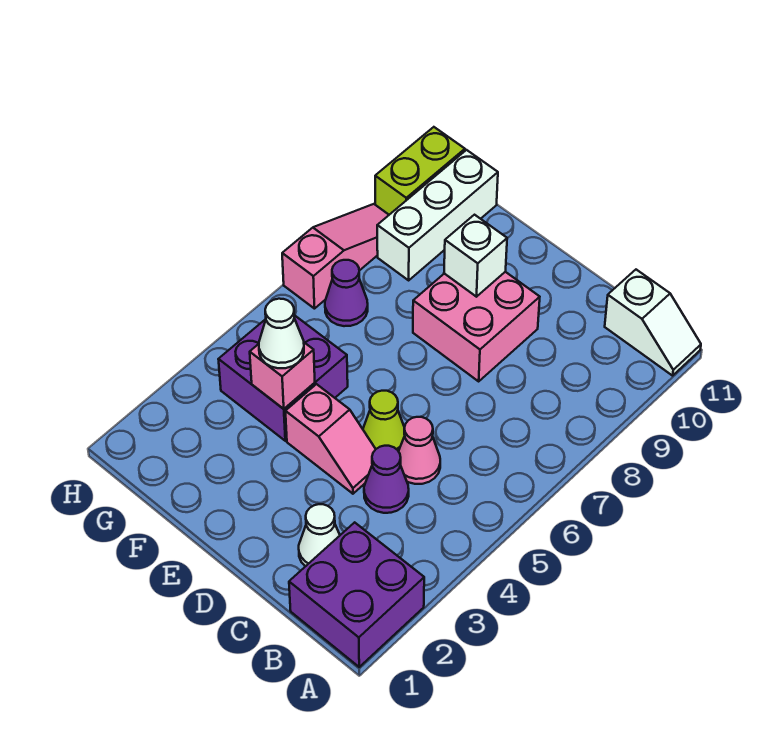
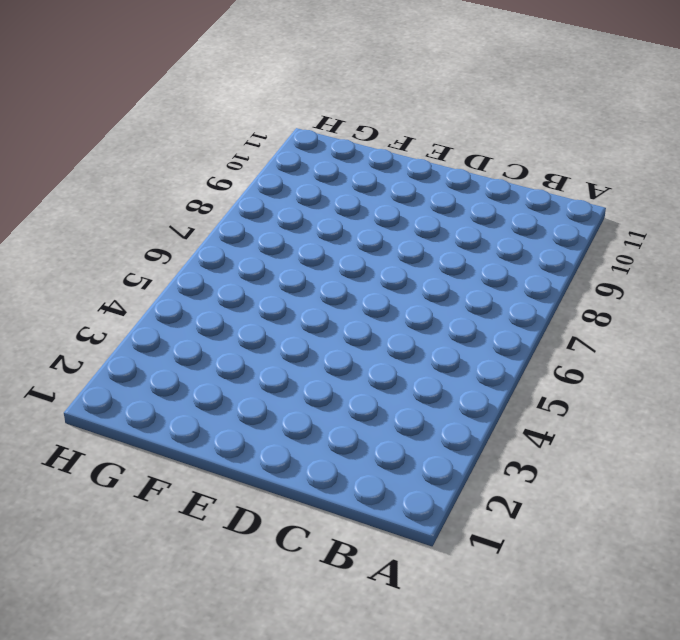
none -> purple 2x2 brick [289,522,424,667]
none -> white 1x2 slope [605,270,701,376]
none -> white 1x1 cone [299,504,340,566]

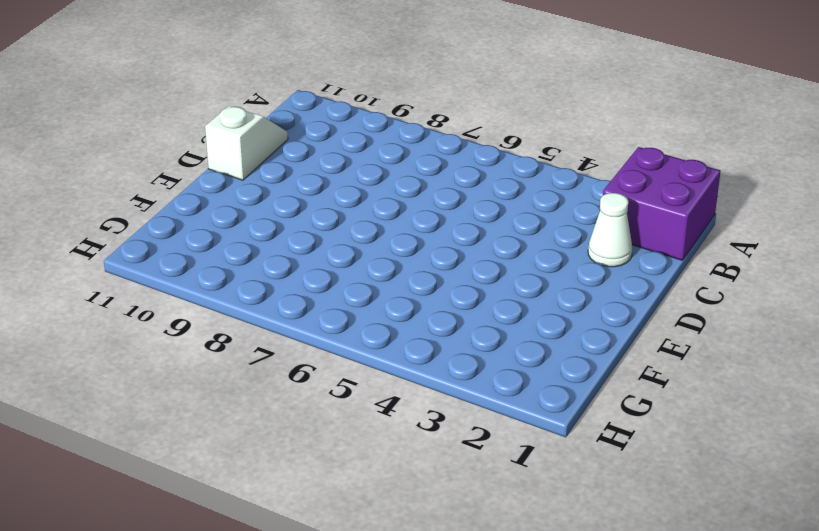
white 1x2 slope [205,106,288,180] -> white 1x2 slope moved to [605,270,701,376]
none -> purple 1x1 cone [364,446,409,513]
none -> pink 1x1 cone [399,417,440,484]
none -> pink 1x2 slope [286,384,376,494]

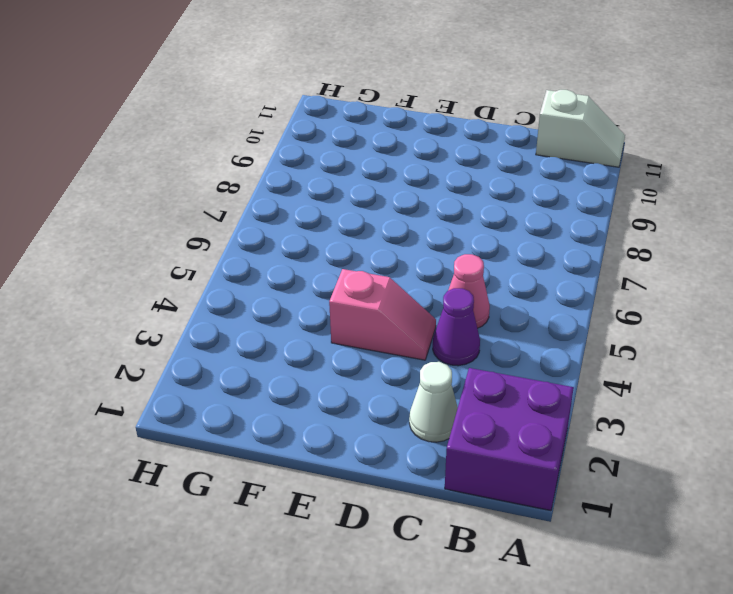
none -> lime 1x1 cone [363,391,405,451]
none -> pink 2x2 brick [413,272,540,381]
none -> purple 2x2 brick [218,315,348,441]

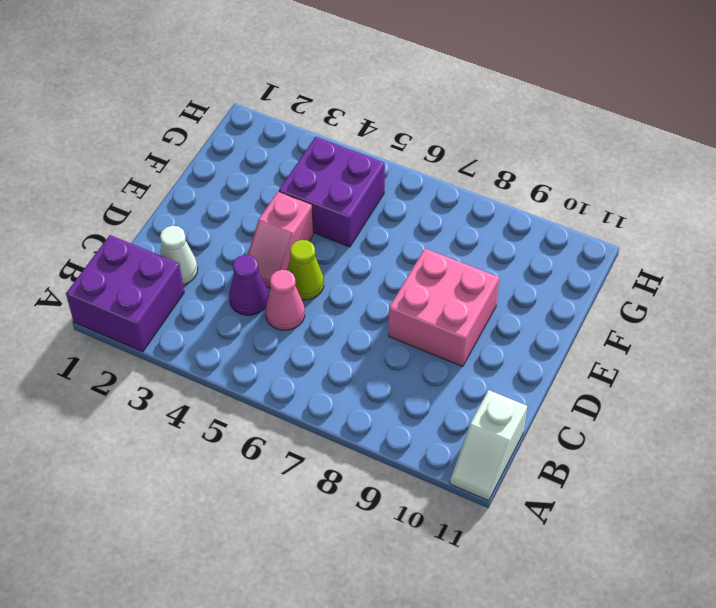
none -> purple 1x1 cone [325,260,368,326]
none -> white 1x3 brick [377,150,498,280]
none -> pink 1x3 slope [282,204,389,309]

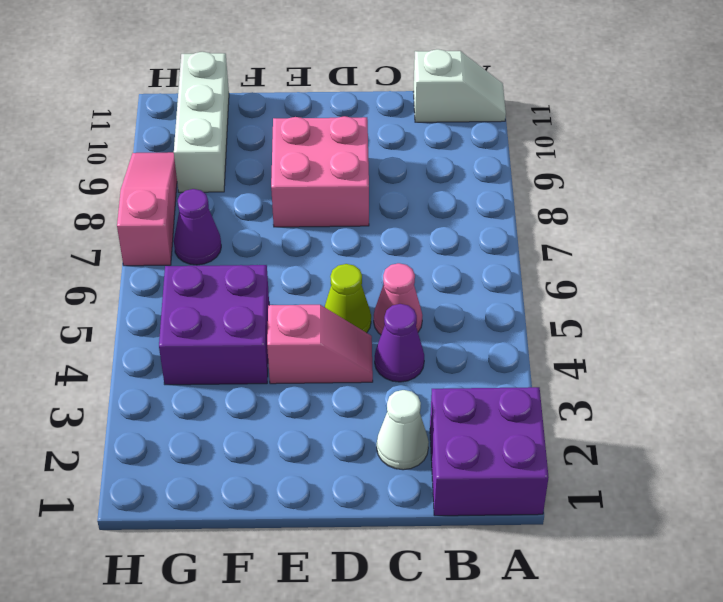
none -> lime 1x2 brick [375,127,465,215]
none -> white 1x1 brick [444,215,507,297]
none -> pink 1x1 brick [250,343,315,409]

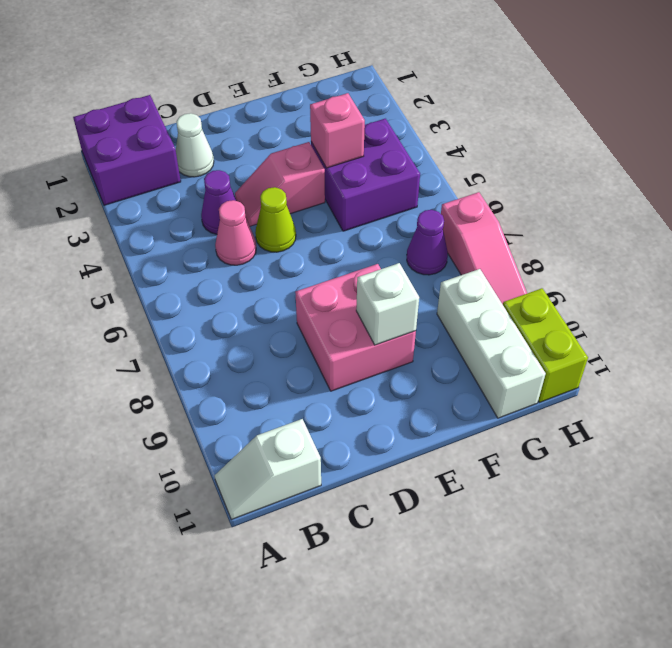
none -> white 1x1 cone [259,299,304,368]

